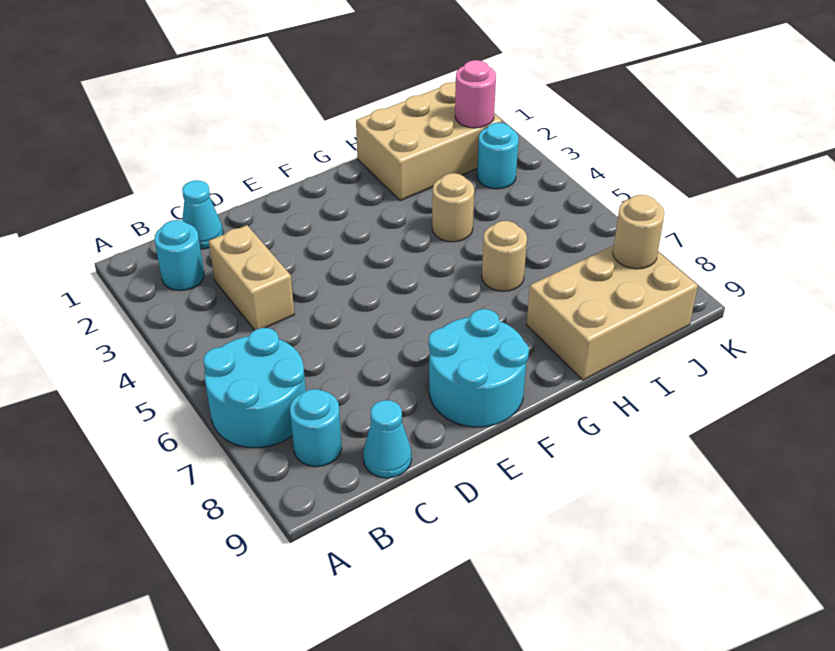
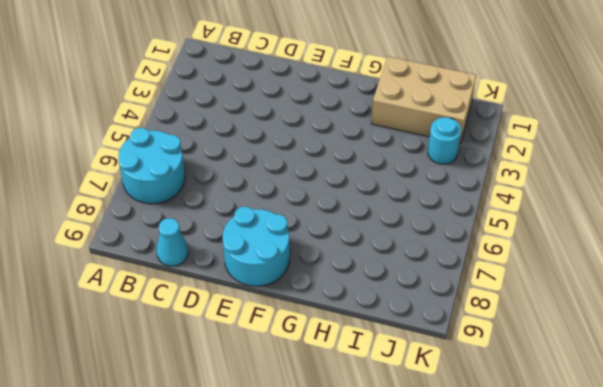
none -> cyan 1x1 round brick [154,220,204,291]
none -> cyan 1x1 round brick [290,389,342,467]
none -> cyan 1x1 cone [182,180,223,249]

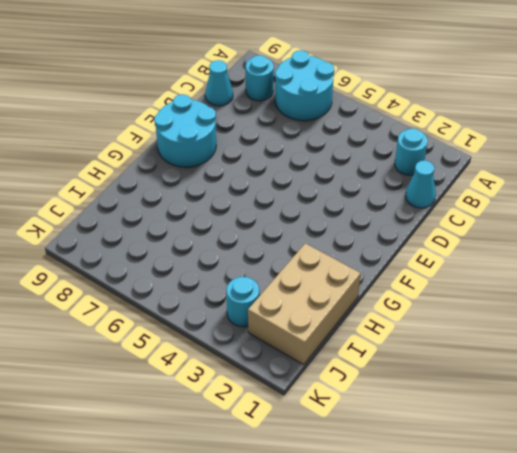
none -> tan 1x2 brick [209,225,294,330]
none -> tan 1x1 round brick [432,173,474,242]
none -> tan 1x1 round brick [482,221,527,291]

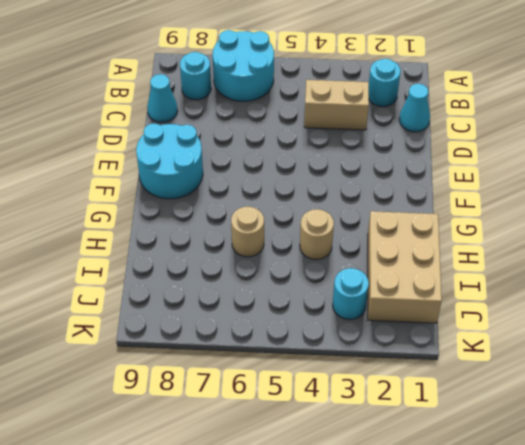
none -> tan 2x3 brick [527,246,698,380]
none -> pink 1x1 round brick [455,60,496,128]
none -> tan 1x1 round brick [613,195,664,269]

